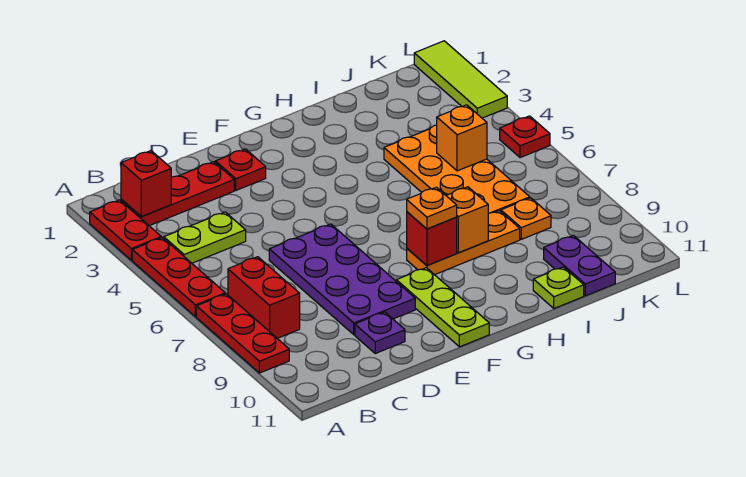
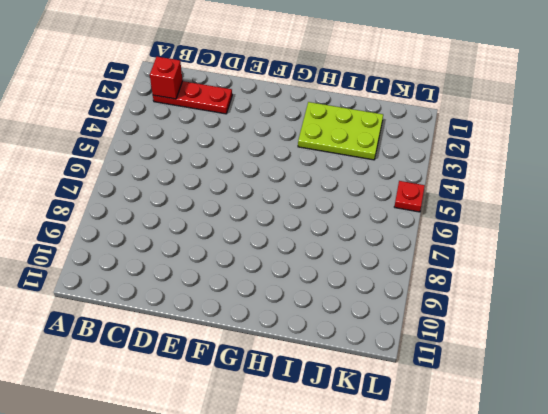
lime 2x3 plate [298,102,383,160] -> none
none -> red 1x2 plate [90,200,161,260]
none -> red 1x3 plate [132,238,225,317]
none -> red 1x3 plate [196,294,289,373]

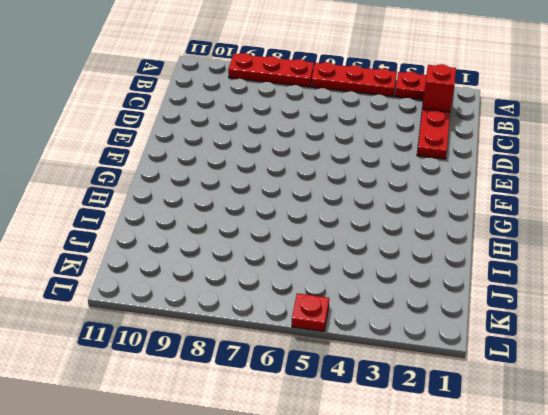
none -> lime 1x2 plate [164,212,246,263]
none -> red 1x2 brick [228,257,300,338]
none -> purple 2x4 plate [269,224,415,335]

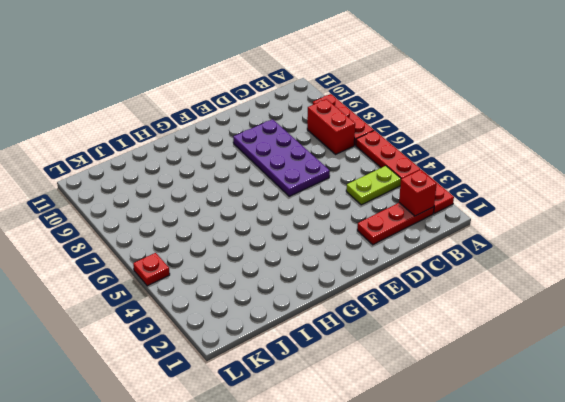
none -> purple 1x1 plate [355,312,405,353]
none -> red 1x1 plate [215,149,266,190]
none -> lime 1x3 plate [396,268,489,347]

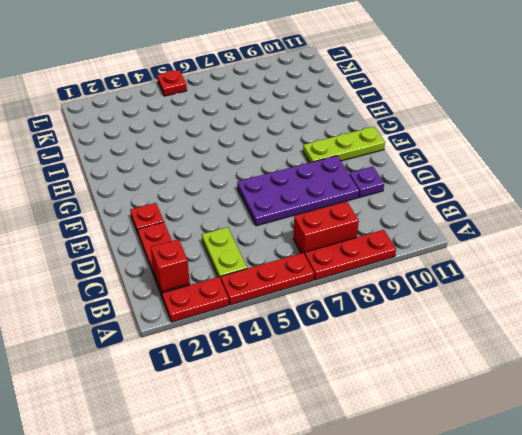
none -> orange 1x3 plate [407,211,520,275]
none -> orange 2x4 plate [384,125,530,213]
none -> lime 1x1 plate [533,267,584,308]

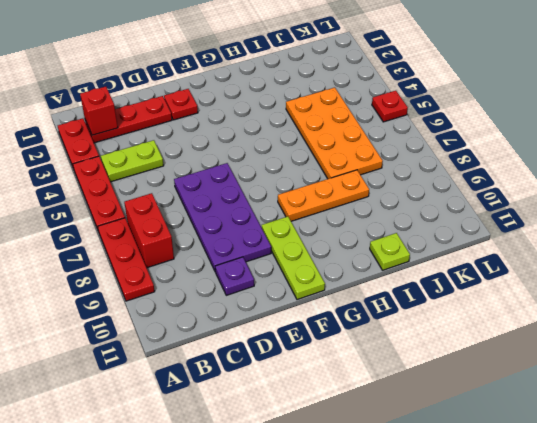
none -> orange 1x1 plate [501,198,551,239]
none -> purple 1x2 plate [544,235,615,296]
none -> lime 1x3 tile [414,41,507,118]

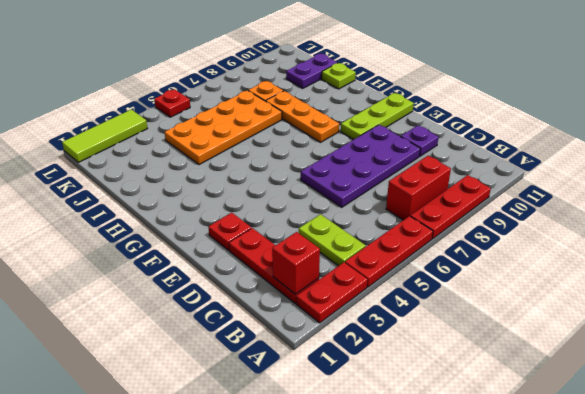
none -> red 1x1 brick [407,212,457,266]
none -> orange 1x1 brick [446,187,488,253]
none -> orange 1x1 brick [437,105,487,171]

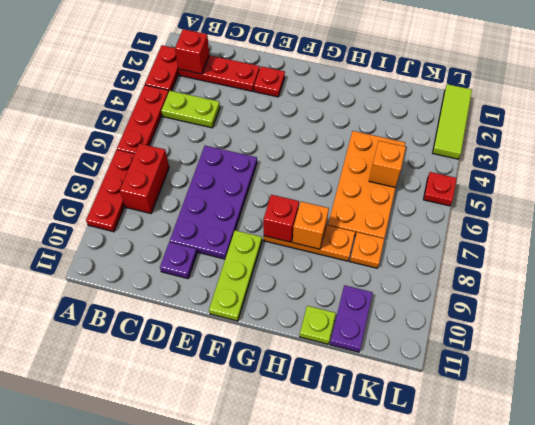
none -> orange 1x1 plate [407,187,457,229]

